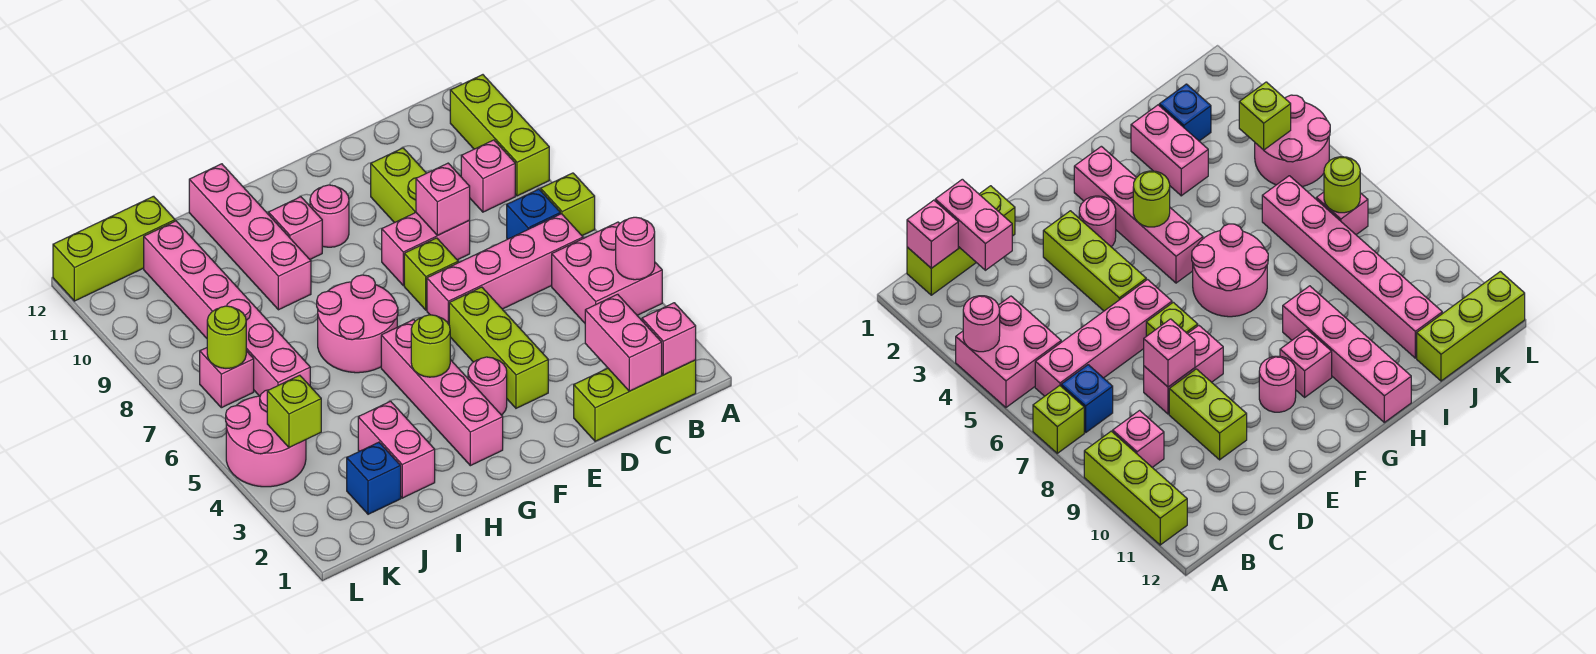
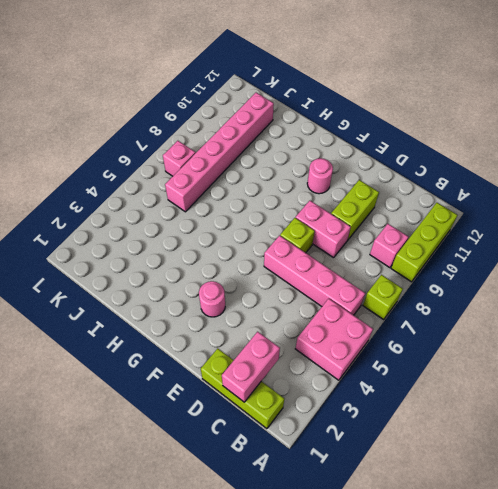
none -> blue 1x1 brick [507,189,560,239]
none -> lime 1x3 brick [449,287,548,408]
none -> pink 1x4 brick [381,320,503,466]
none -> pink 2x2 round brick [317,275,398,373]

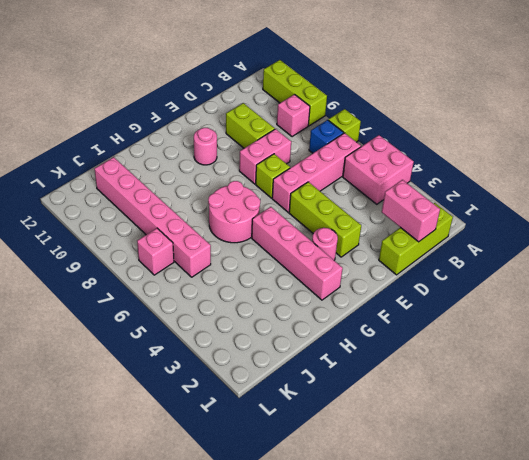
none -> pink 1x1 brick [269,197,322,259]
none -> pink 1x4 brick [189,164,311,310]
none -> pink 1x2 brick [358,401,435,498]
none -> blue 1x1 brick [347,442,401,514]

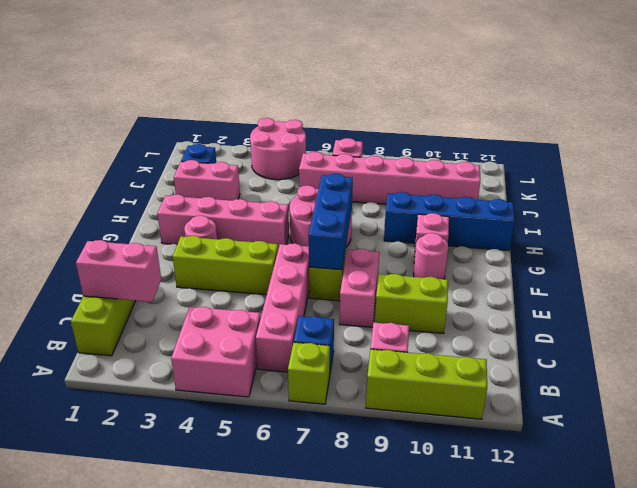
blue 1x3 brick [309,174,353,270] -> none
blue 1x4 brick [384,192,515,251] -> pink 1x4 brick [189,164,311,310]
none -> lime 1x3 brick [53,196,175,301]
none -> pink 1x1 round brick [616,217,655,280]
none -> pink 1x1 brick [642,303,696,375]
none -> pink 1x1 brick [416,163,470,235]

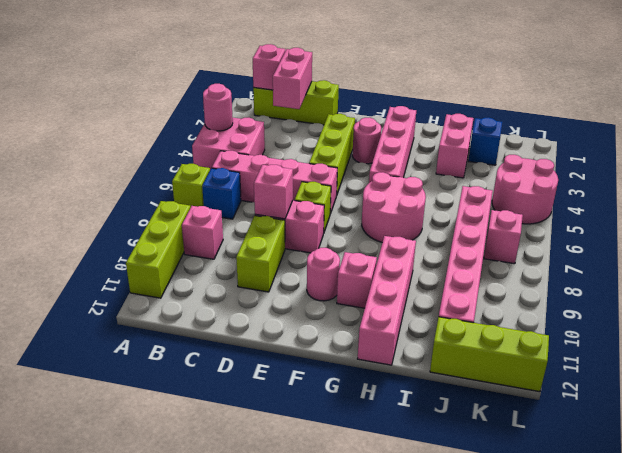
none -> lime 1x1 round brick [411,315,450,377]
none -> lime 1x1 brick [267,375,321,448]
none -> lime 1x1 round brick [207,306,246,368]

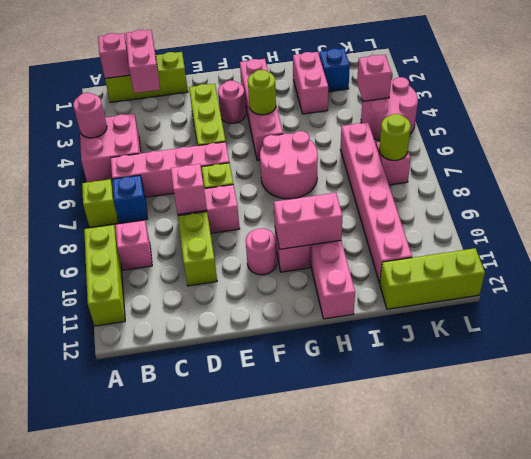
pink 1x2 brick [274,193,343,249] -> none
pink 1x1 brick [357,55,392,101] -> lime 1x1 brick [267,375,321,448]

